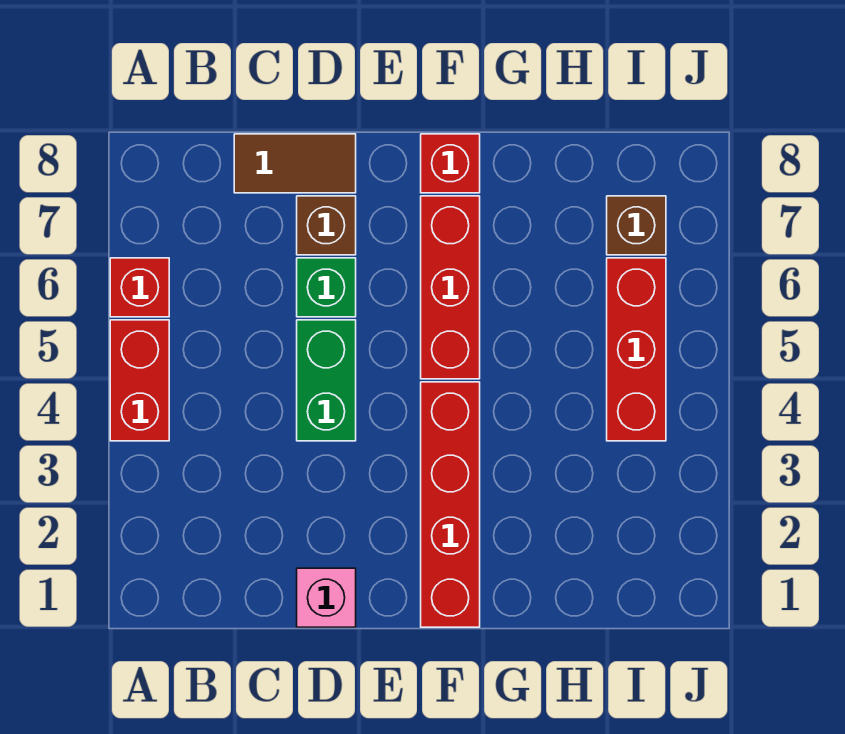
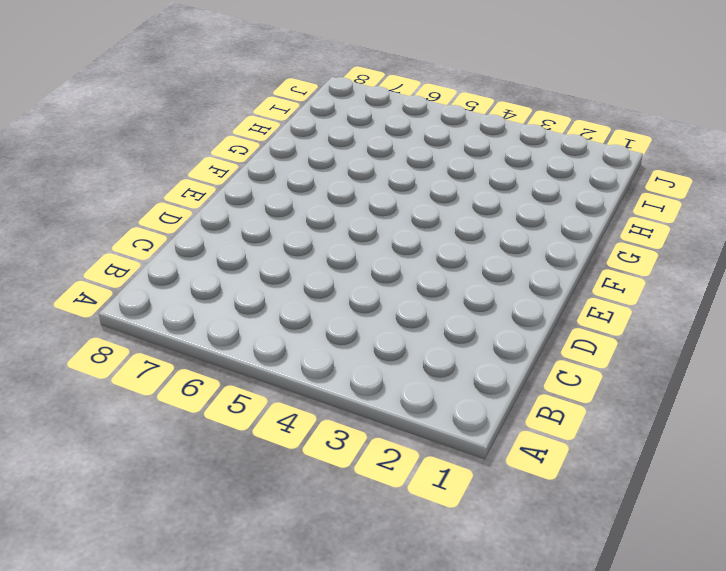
none -> red 1x2 brick [110,320,169,441]
none -> red 1x1 brick [110,258,169,317]
none -> brown 1x2 tile [234,134,356,193]

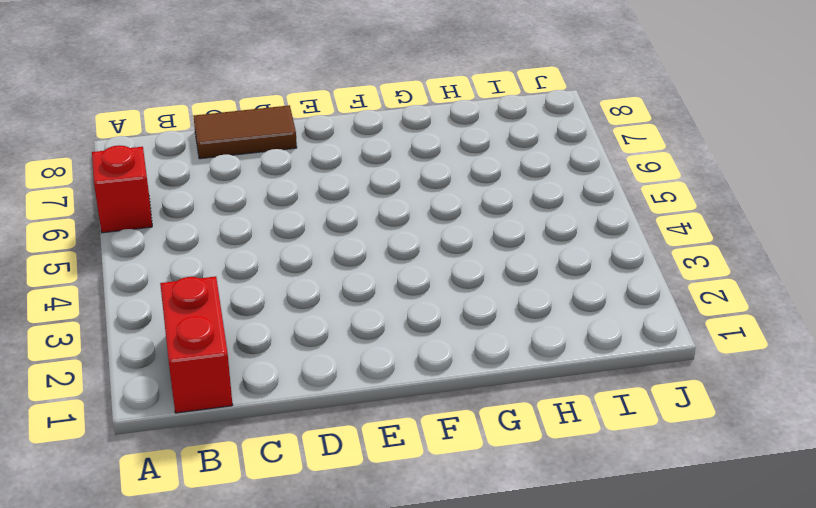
red 1x2 brick [160,276,233,413] -> red 1x2 brick moved to [110,320,169,441]
none -> pink 1x1 brick [297,568,356,627]
none -> green 1x2 brick [297,320,356,441]
none -> green 1x1 brick [297,258,356,317]

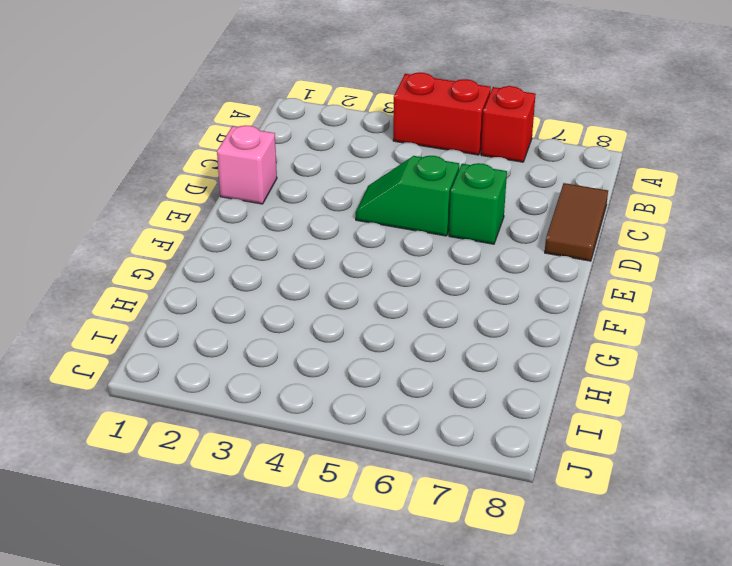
green 1x2 slope [356,156,459,236] -> green 1x2 brick [297,320,356,441]
none -> brown 1x1 brick [297,196,356,255]
none -> red 1x4 brick [421,382,480,627]
none -> red 1x3 brick [421,196,480,379]

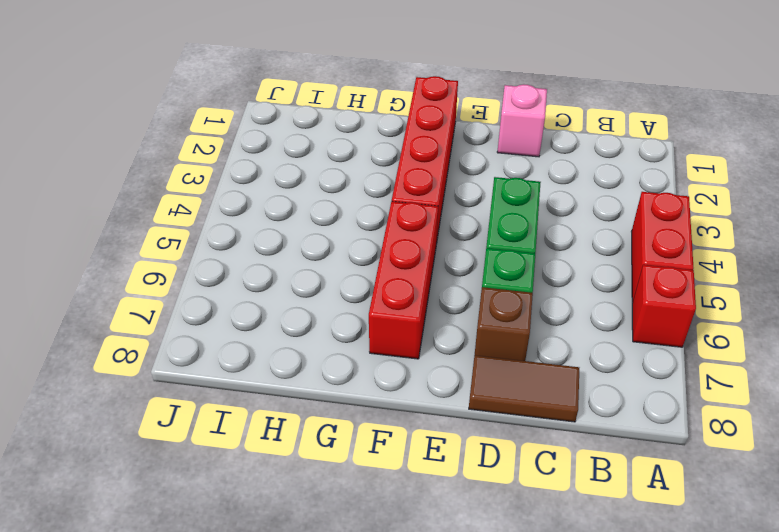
none -> red 1x1 brick [421,134,480,193]
none -> red 1x3 brick [607,258,666,441]
none -> brown 1x1 brick [607,196,666,255]

